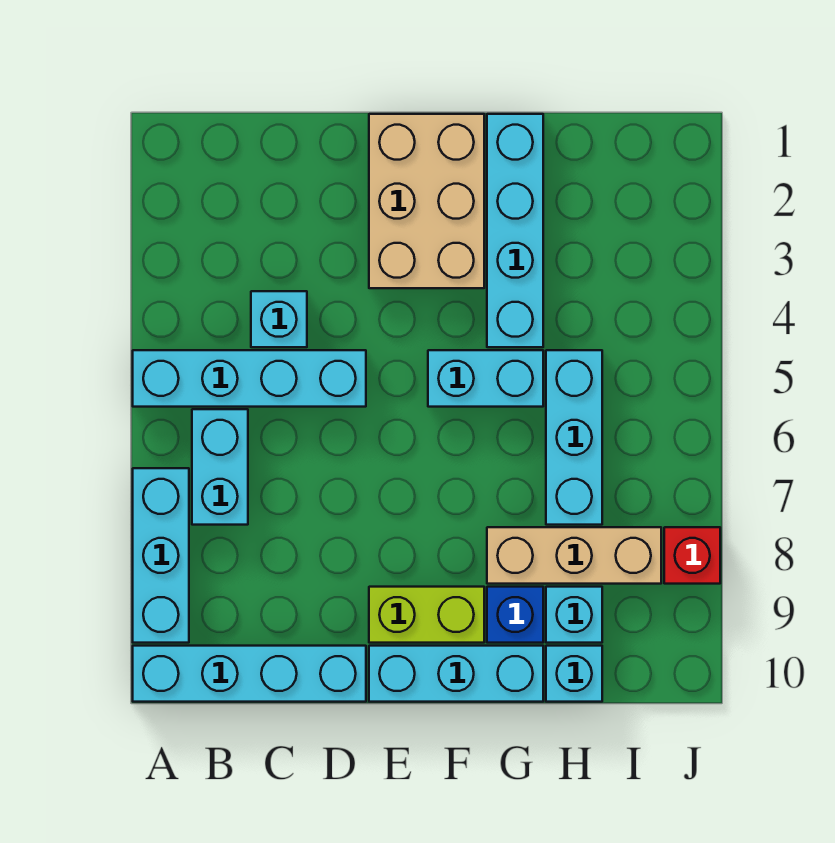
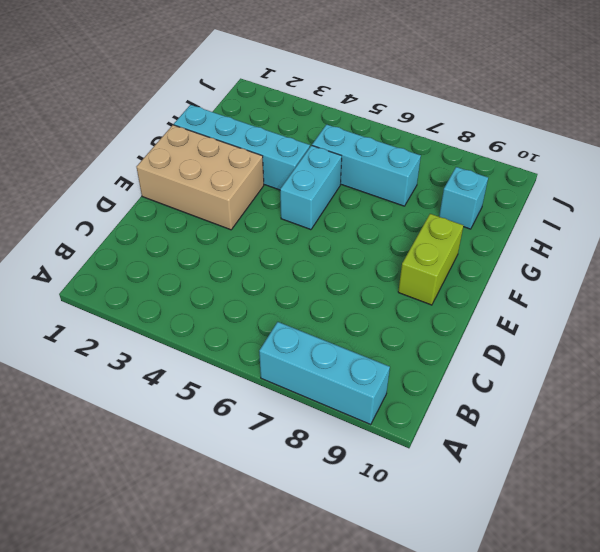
none -> cyan 1x4 brick [133,350,366,407]
none -> cyan 1x4 brick [133,646,366,702]
none -> cyan 1x2 brick [192,409,248,525]

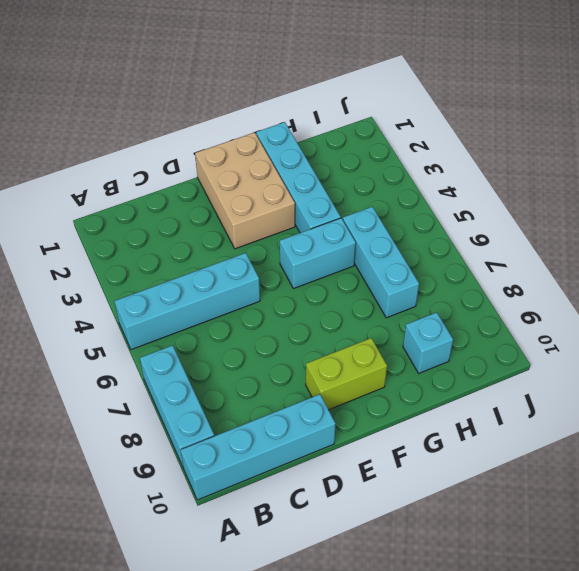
none -> cyan 1x2 brick [192,409,248,525]
none -> cyan 1x1 brick [251,291,307,347]
none -> cyan 1x3 brick [369,646,543,702]

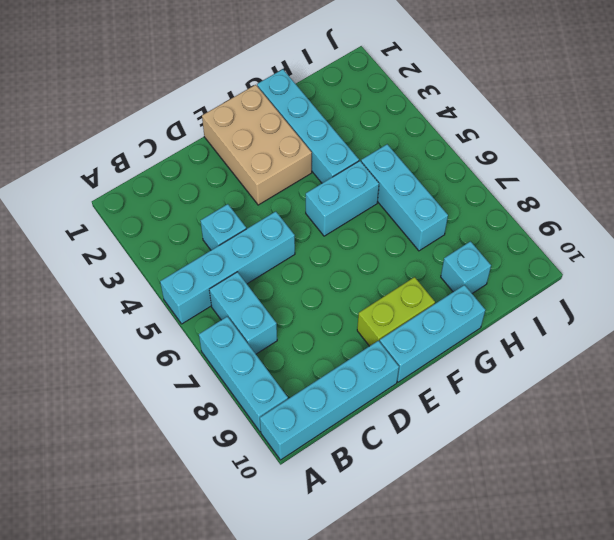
none -> tan 1x3 brick [487,527,661,584]
none -> blue 1x1 brick [487,587,543,643]
none -> cyan 1x1 brick [546,646,602,702]

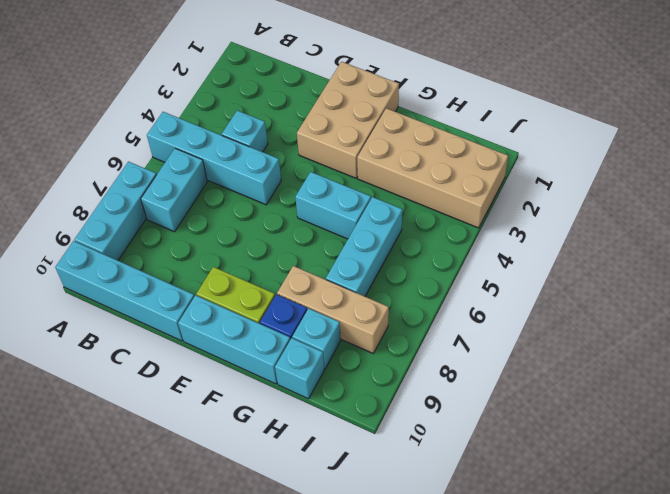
tan 2x4 brick [357,108,508,228] -> cyan 1x4 brick [487,114,543,347]
none -> red 1x1 brick [664,527,720,584]

